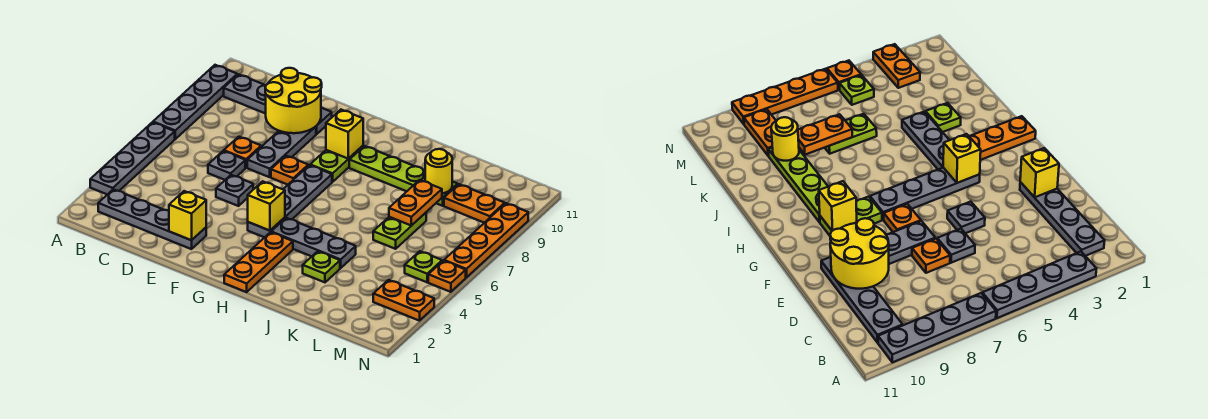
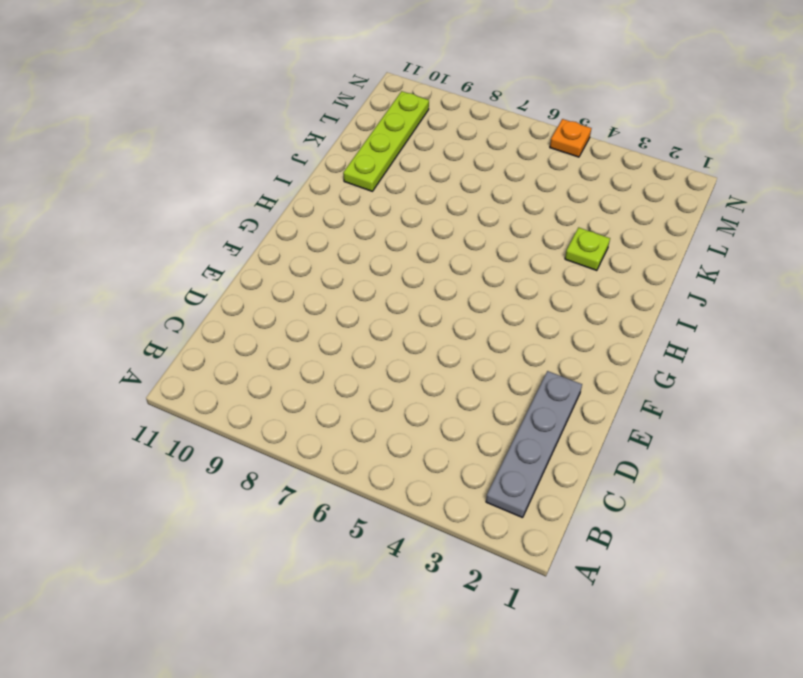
lime 1x4 plate [343,91,429,191] -> lime 1x4 plate moved to [349,146,458,206]
none -> grey 1x4 plate [90,122,175,194]
none -> grey 1x4 plate [153,65,237,139]
none -> grey 1x4 plate [224,74,332,134]

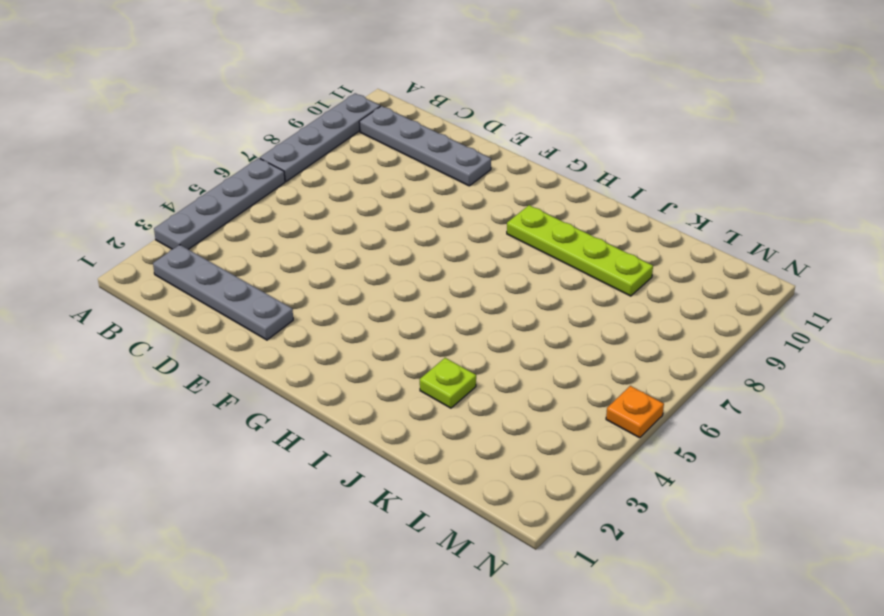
none -> grey 1x1 plate [208,151,245,180]
none -> orange 1x1 plate [224,137,261,168]
none -> grey 1x1 plate [216,175,253,206]

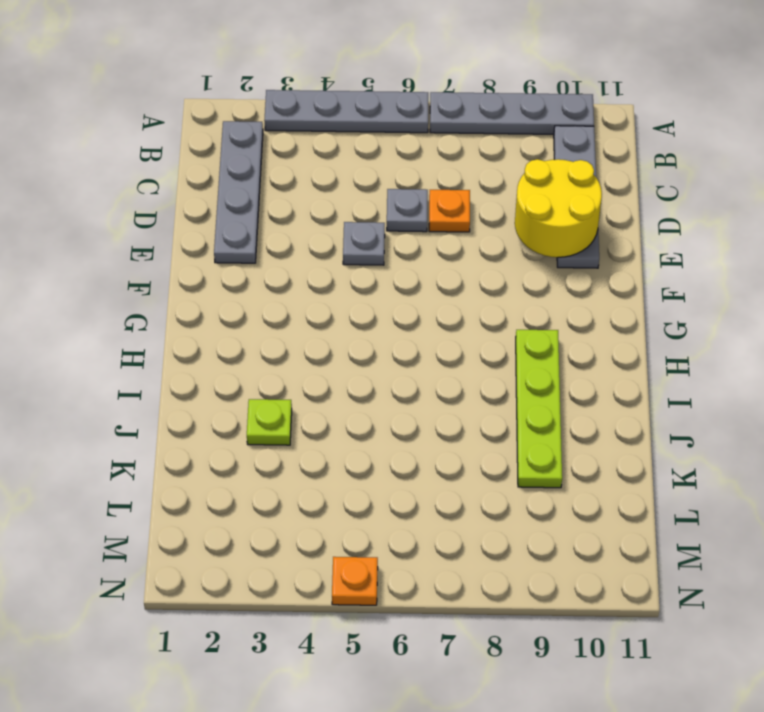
none -> grey 1x3 plate [247,127,316,177]
none -> orange 1x1 plate [271,156,308,185]
none -> grey 1x4 plate [248,165,332,237]

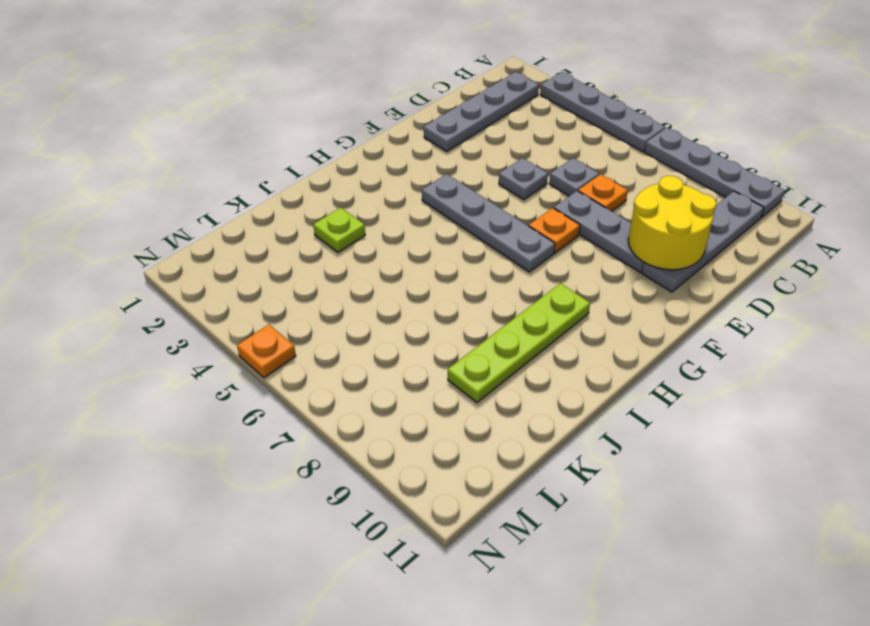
none -> lime 1x2 plate [310,146,363,182]
none -> orange 1x3 plate [224,232,293,292]
none -> grey 1x3 plate [271,218,356,268]

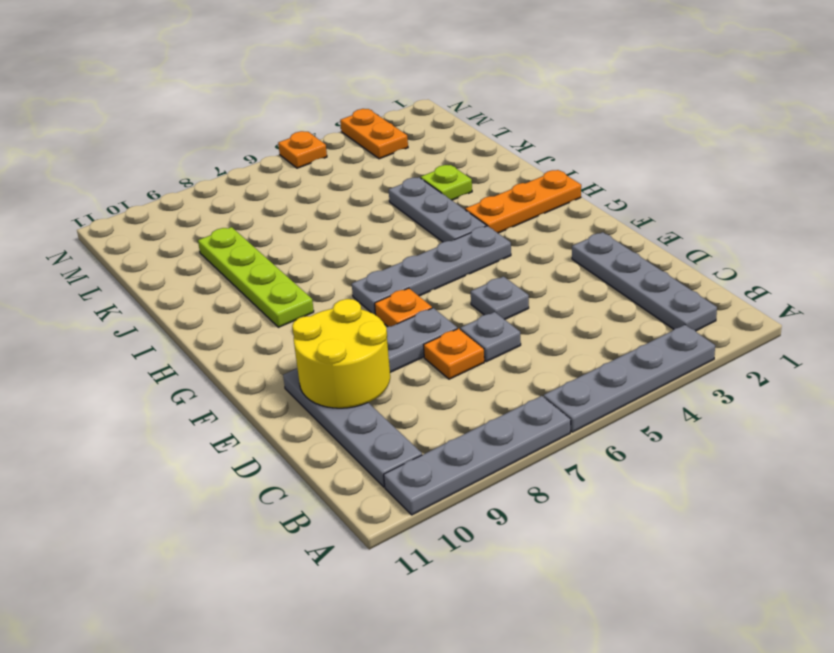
none -> lime 1x2 plate [310,146,363,182]
none -> lime 1x2 plate [373,213,426,249]
none -> orange 1x2 plate [444,184,505,223]

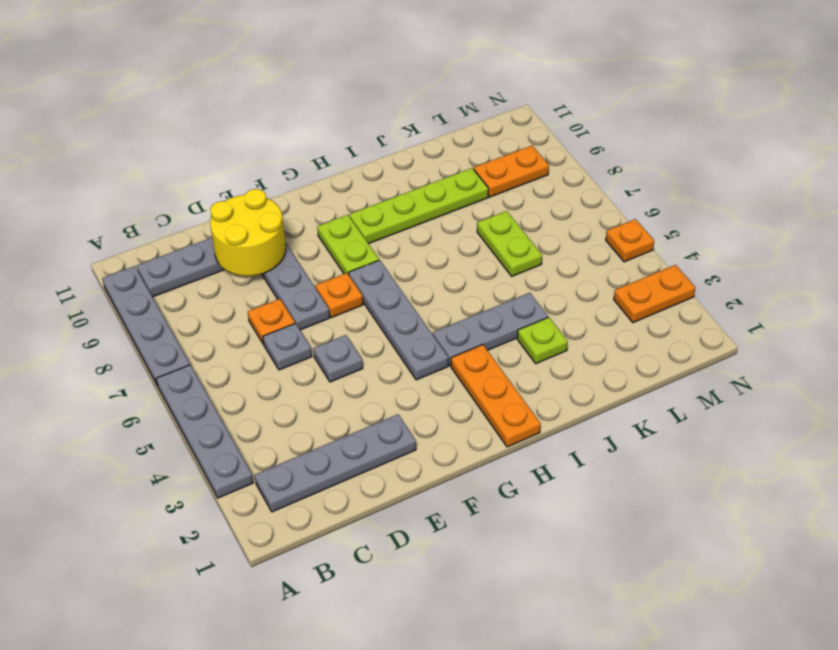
none -> lime 1x1 plate [405,251,442,282]
none -> orange 1x4 plate [444,203,528,278]
none -> yellow 1x1 brick [169,191,206,240]

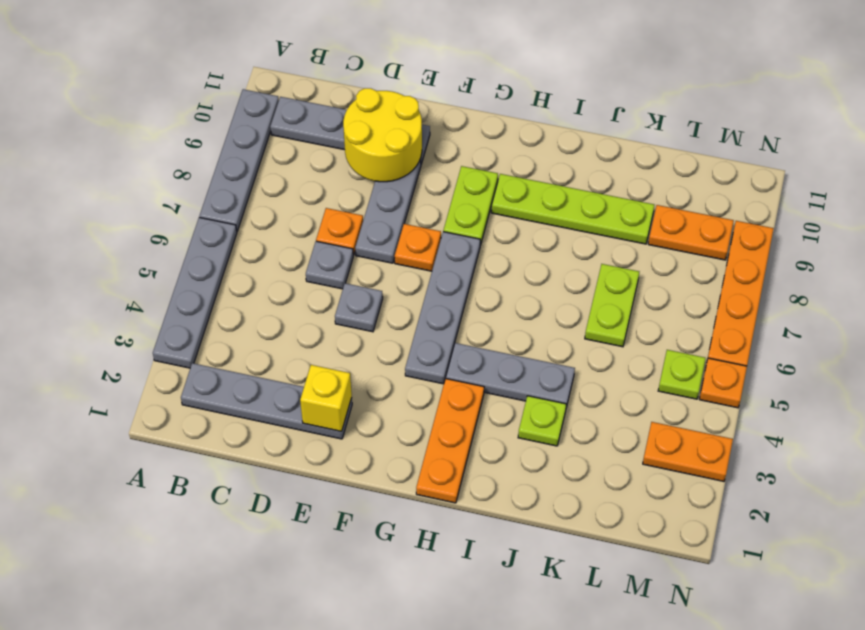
none -> yellow 1x1 brick [248,181,285,231]
none -> yellow 1x1 brick [326,110,363,159]
none -> orange 1x2 plate [389,180,442,226]

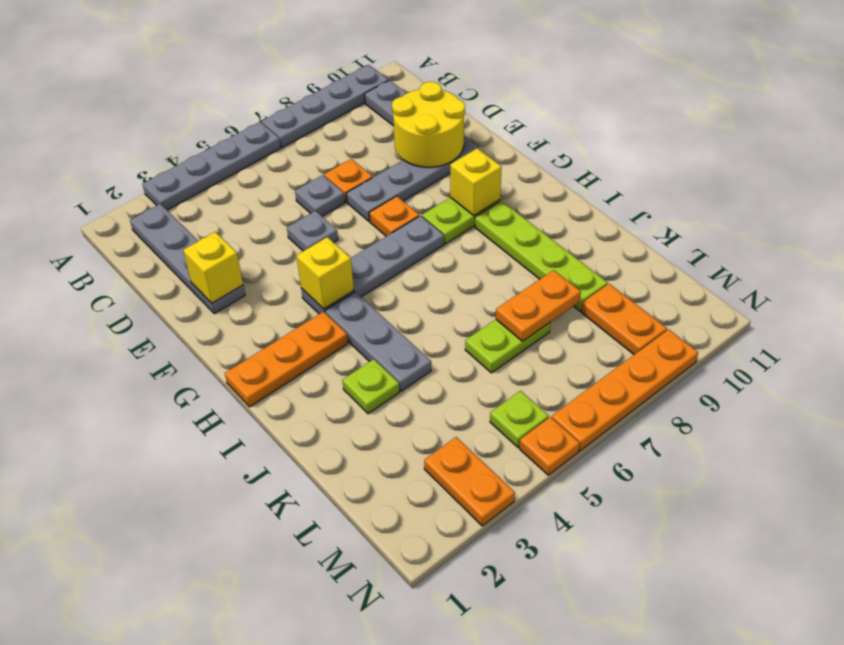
none -> yellow 1x1 round brick [425,149,452,193]

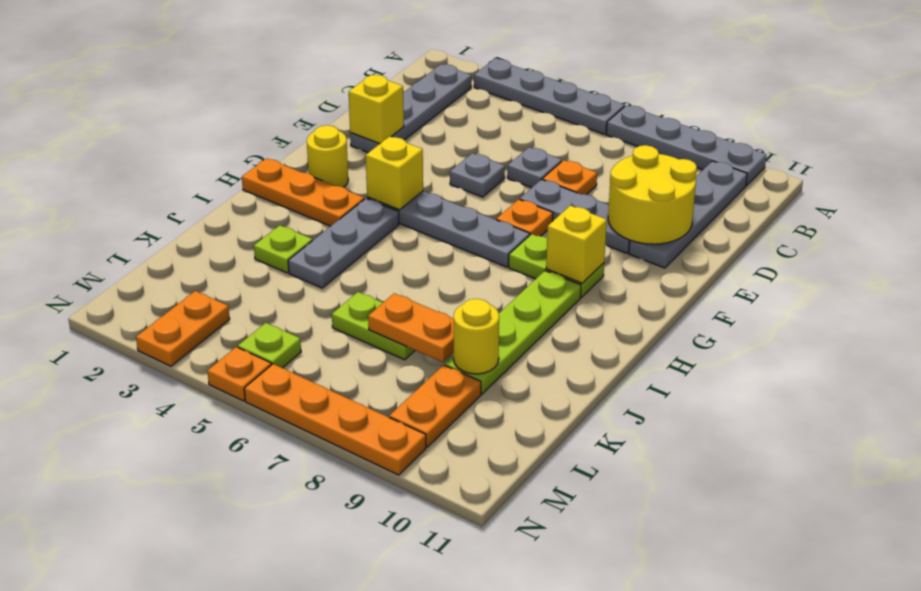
yellow 1x1 round brick [307,125,348,187] -> none

